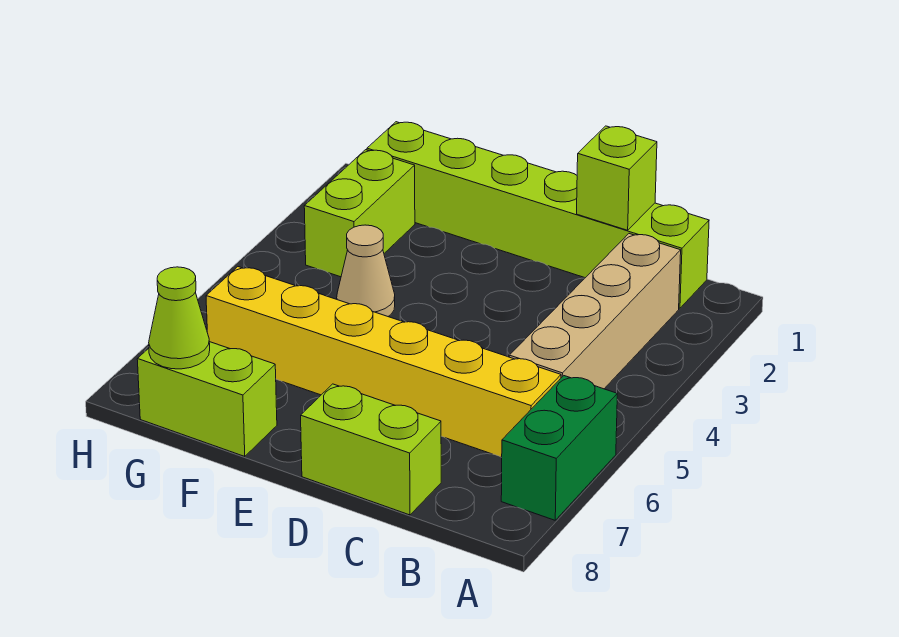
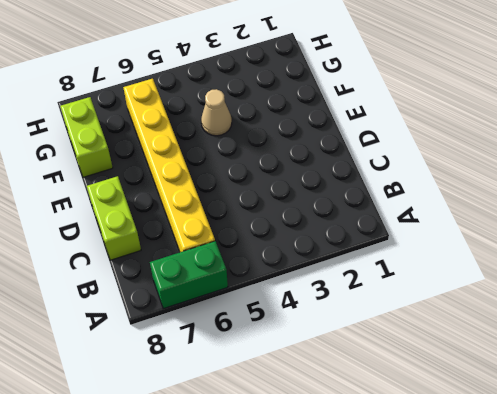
none -> lime 1x6 brick [367,122,709,308]
none -> tan 1x4 brick [509,234,681,389]

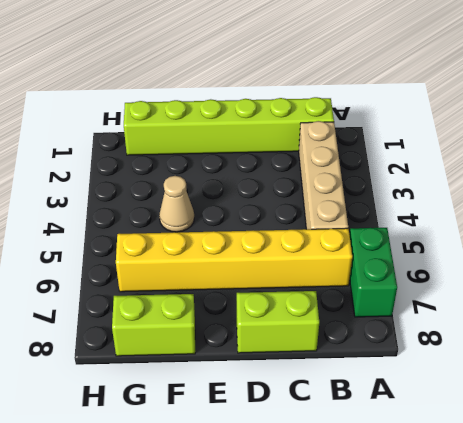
none -> lime 1x2 brick [304,150,415,277]
none -> lime 1x1 brick [577,126,657,230]

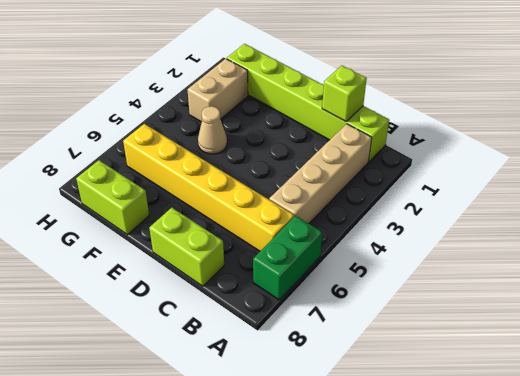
tan 1x2 brick [187,59,248,122] -> lime 1x2 brick [304,150,415,277]
none -> lime 1x1 cone [149,267,210,369]

